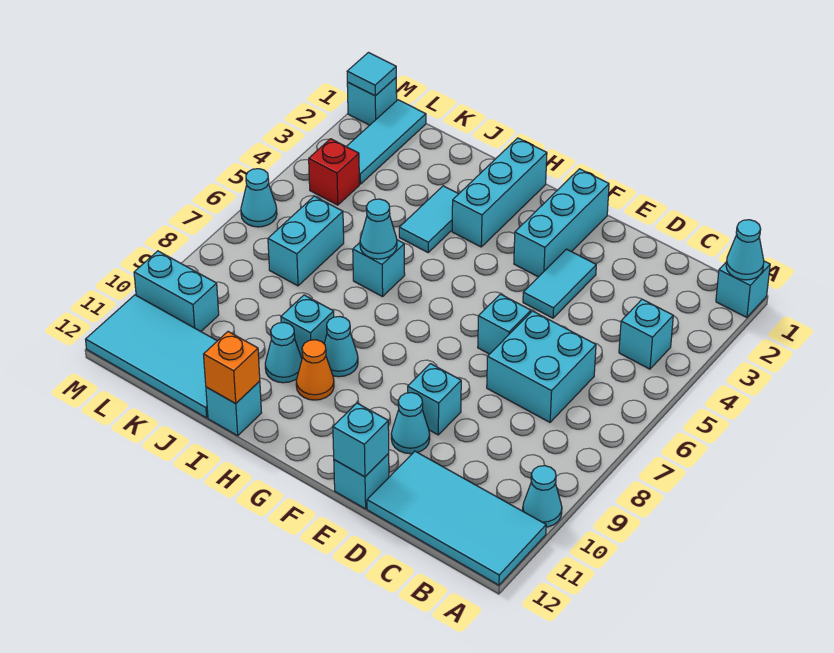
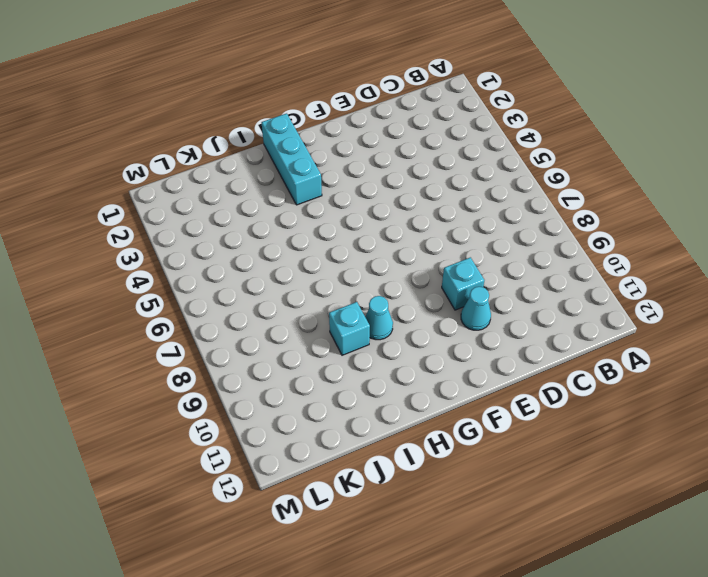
none -> cyan 1x1 brick [716,261,770,317]
none -> cyan 1x1 cone [523,465,562,527]
none -> cyan 2x4 tile [367,451,546,585]
none -> cyan 1x1 brick [619,299,673,369]

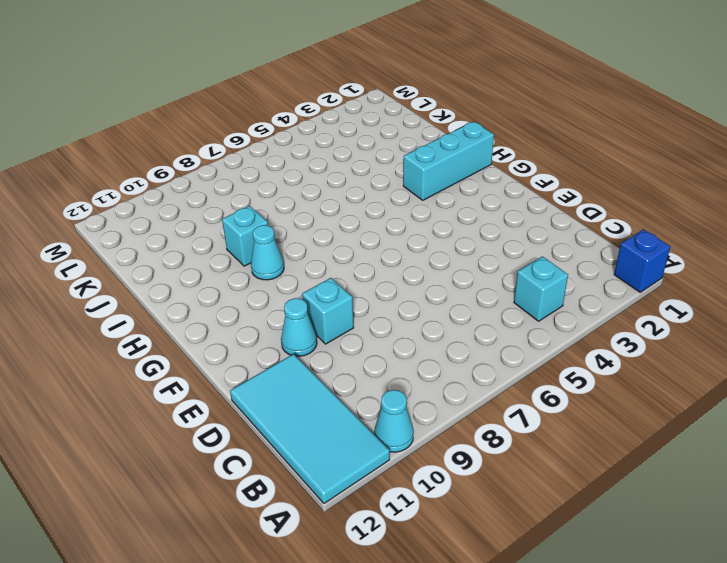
blue 1x1 brick [614,229,670,292] -> cyan 1x1 brick [716,261,770,317]
none -> cyan 2x2 brick [487,311,596,422]
none -> cyan 1x2 tile [523,249,596,318]
none -> cyan 1x1 brick [478,294,531,354]
none -> cyan 1x1 brick [334,454,389,509]

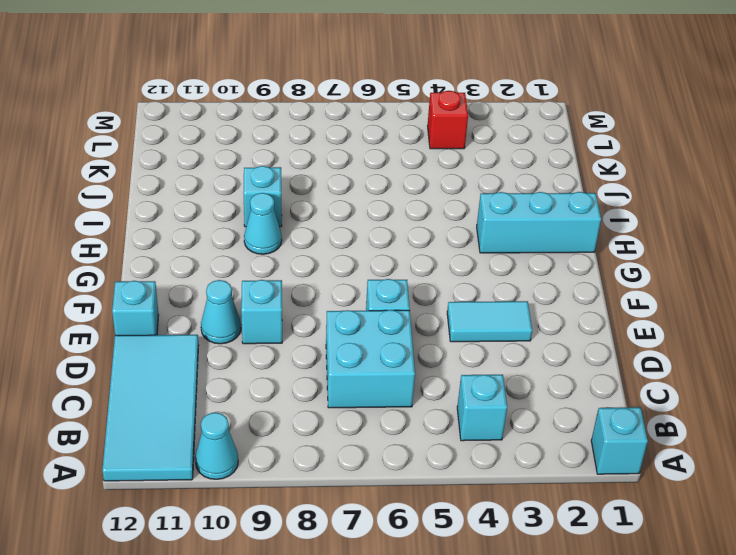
none -> cyan 1x3 brick [514,169,609,277]
none -> orange 1x1 cone [296,340,334,400]
none -> cyan 1x2 tile [399,186,458,252]
none -> cyan 1x1 brick [353,240,405,297]

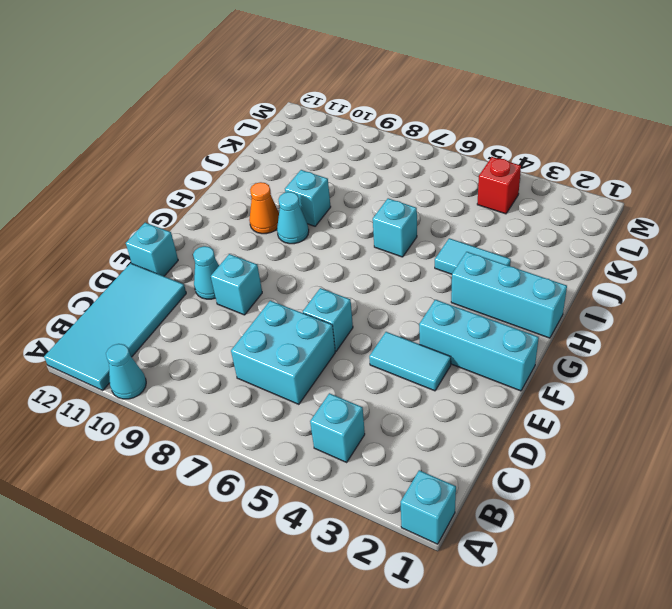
none -> cyan 1x1 cone [265,323,302,383]
none -> cyan 1x1 brick [206,381,262,436]
none -> cyan 2x4 tile [86,295,217,418]
none -> cyan 1x2 brick [268,196,344,286]

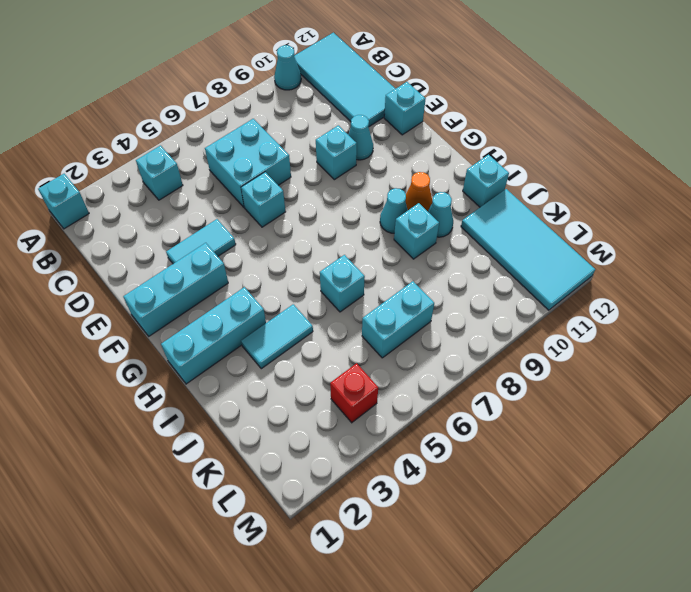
none -> cyan 1x3 tile [346,100,426,184]
none -> cyan 1x2 brick [134,251,219,331]
none -> cyan 1x1 brick [347,78,397,125]
none -> cyan 1x1 cone [241,169,277,227]

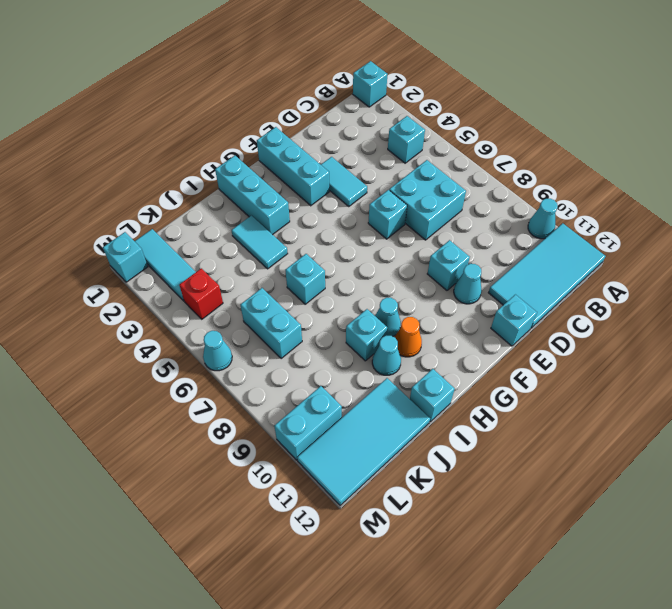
none -> cyan 1x1 cone [726,220,764,280]
none -> cyan 1x1 brick [333,403,389,477]
none -> cyan 1x1 cone [360,199,397,259]
none -> orange 1x1 brick [204,332,260,403]

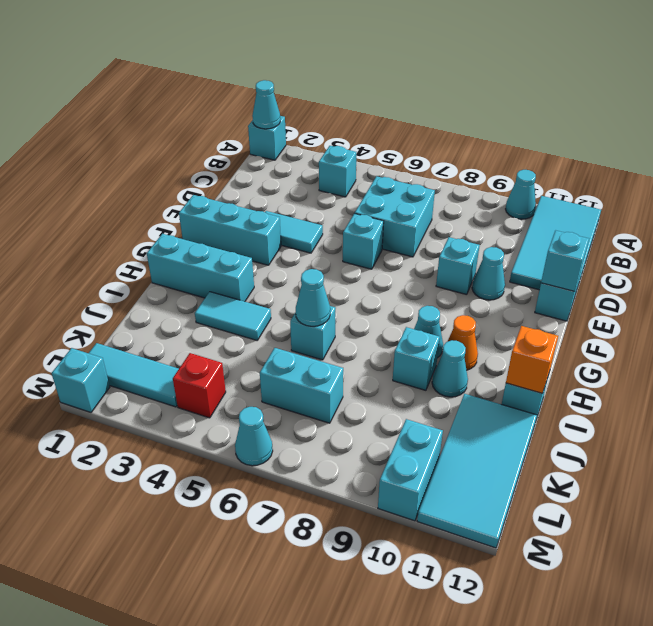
none -> cyan 1x1 tile [347,53,396,96]

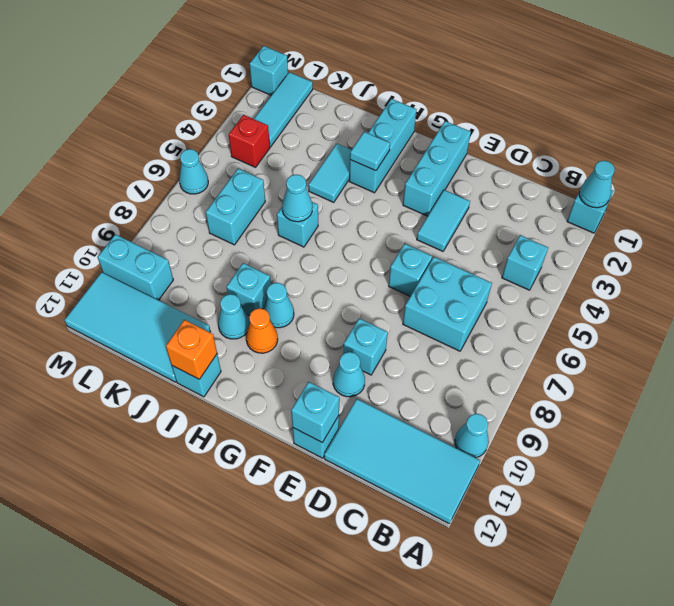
cyan 1x1 tile [350,132,390,171] -> cyan 1x1 tile moved to [347,53,396,96]

